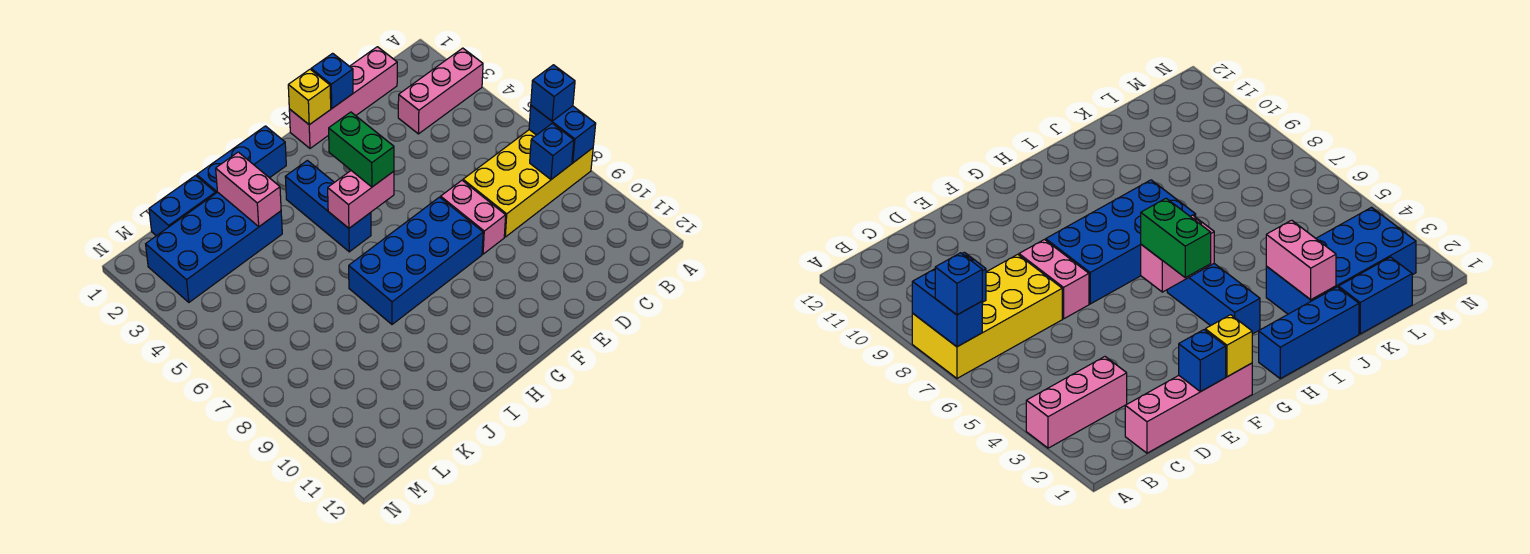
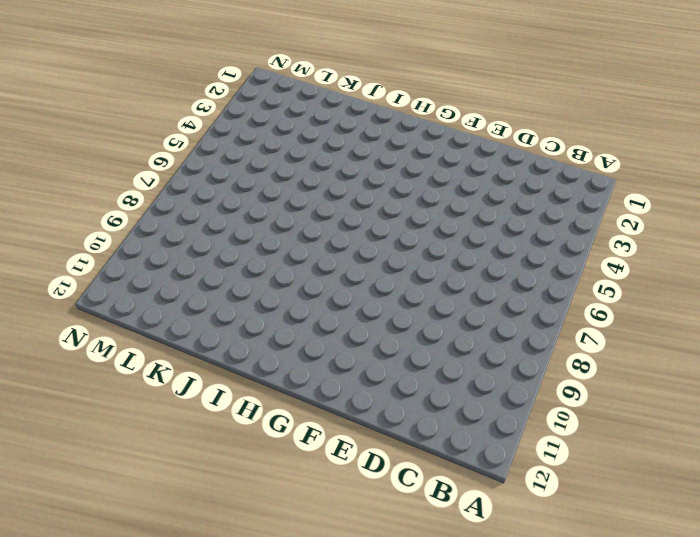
none -> pink 1x3 brick [398,48,483,134]
none -> yellow 2x4 brick [463,130,593,237]
none -> pink 1x4 brick [289,47,397,148]

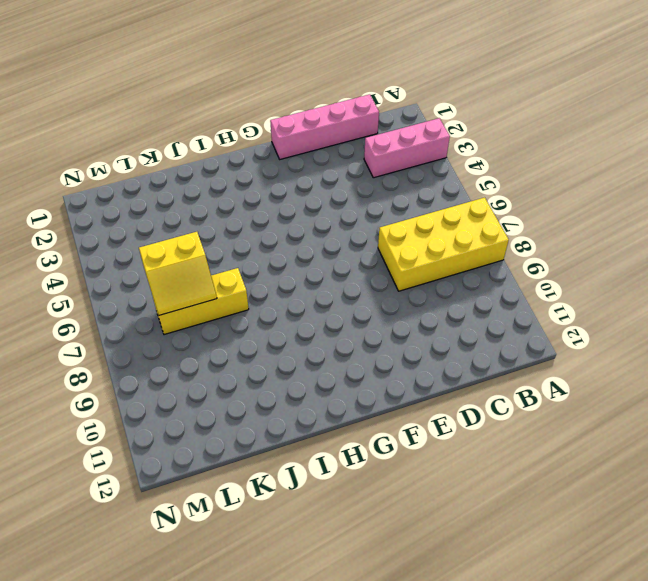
yellow 1x3 brick [154,268,249,335] -> none
yellow 2x2 slope [139,232,217,315] -> none
none -> pink 1x2 brick [441,180,506,254]
none -> blue 2x4 brick [349,197,483,324]
none -> blue 1x3 brick [197,126,286,194]

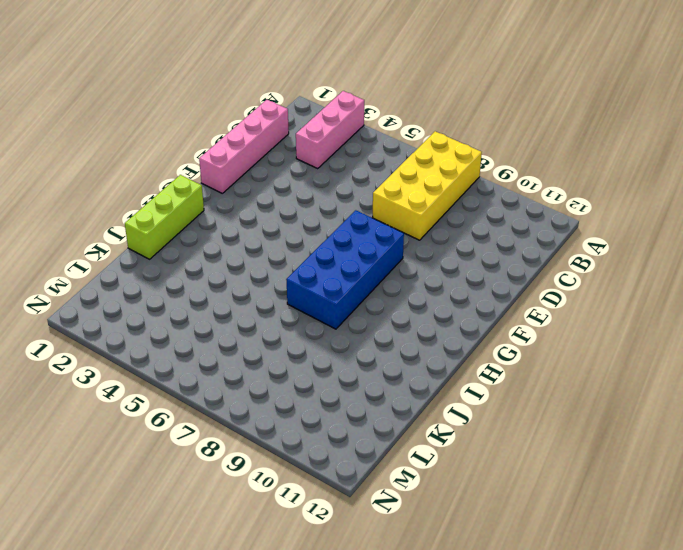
lime 1x3 brick [125,175,204,259] -> blue 1x3 brick [197,126,286,194]
none -> pink 1x2 brick [441,180,506,254]
none -> blue 1x3 brick [285,160,371,252]
none -> blue 2x4 brick [146,192,282,302]

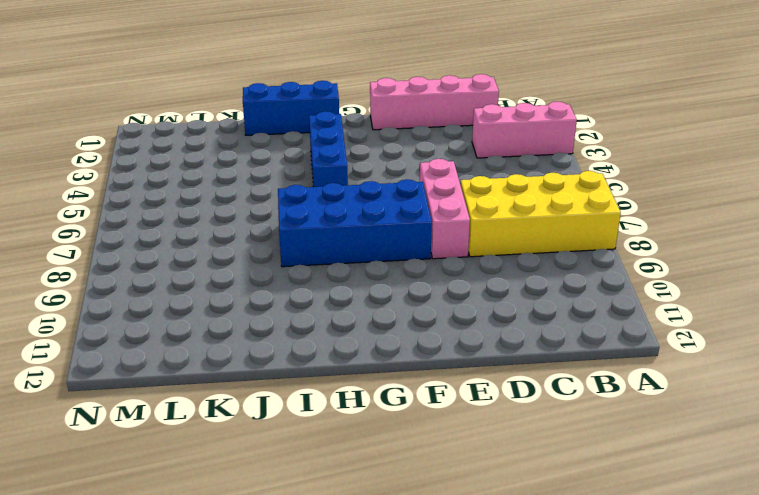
pink 1x3 brick [420,159,470,259] -> pink 1x2 brick [441,180,506,254]
none -> blue 2x4 brick [146,192,282,302]
none -> blue 1x2 brick [149,176,215,236]
none -> blue 1x2 brick [529,106,596,163]

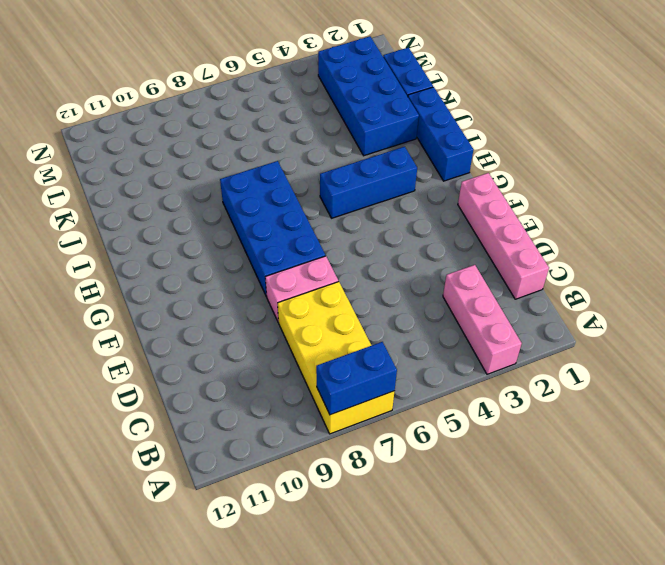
none -> blue 1x1 brick [530,123,574,179]
none -> blue 1x1 brick [311,53,353,108]
none -> yellow 1x1 brick [288,69,331,125]

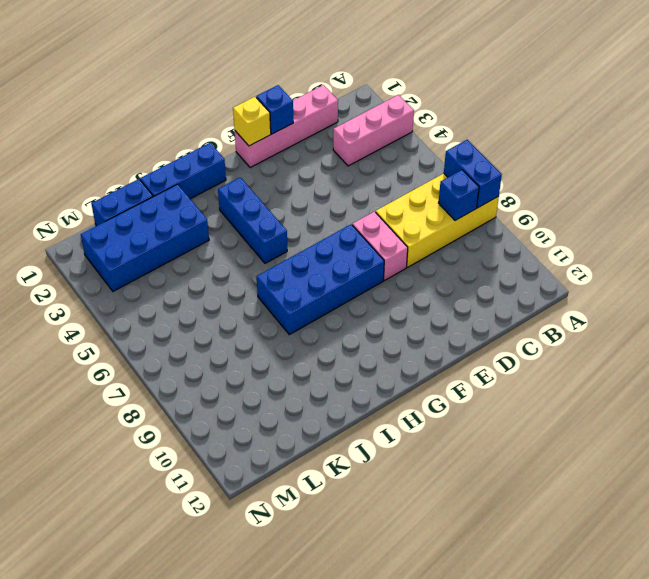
none -> pink 1x2 brick [328,171,394,228]
none -> pink 1x2 brick [216,152,281,227]
none -> blue 1x1 brick [531,65,575,121]

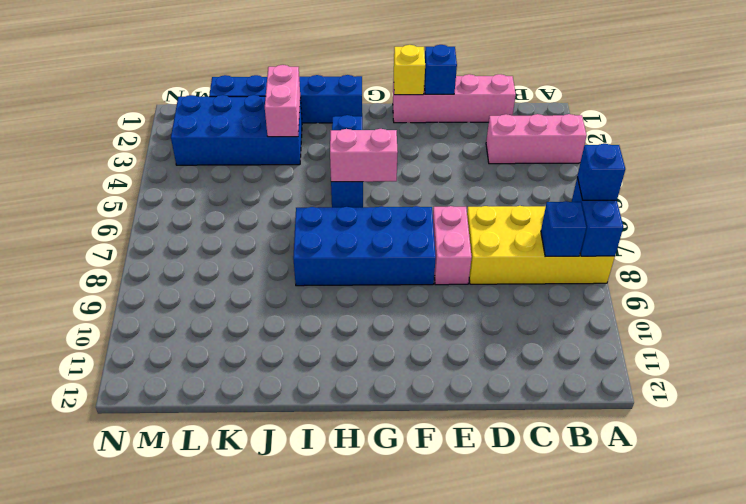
none -> green 1x2 brick [329,112,394,187]

